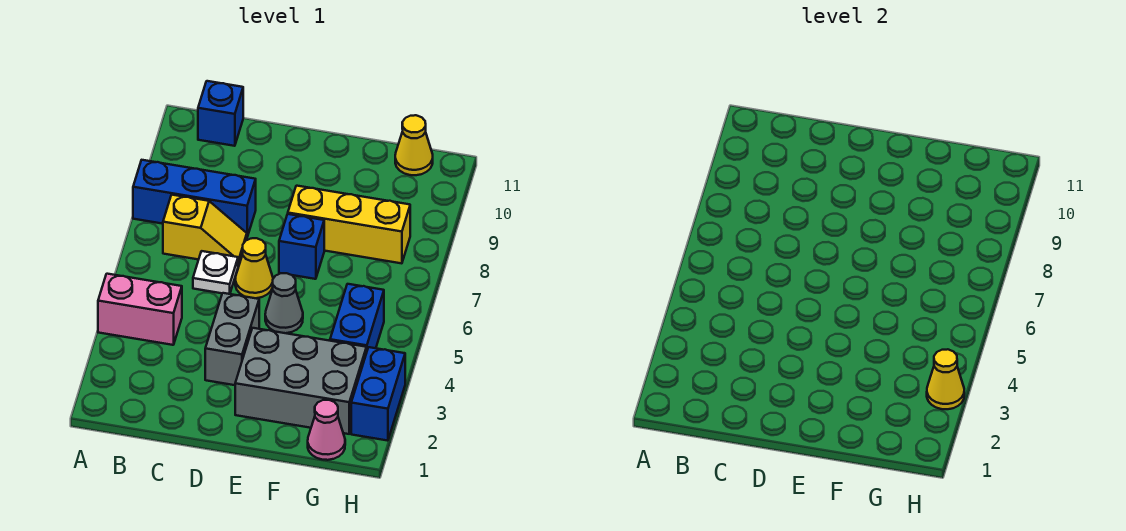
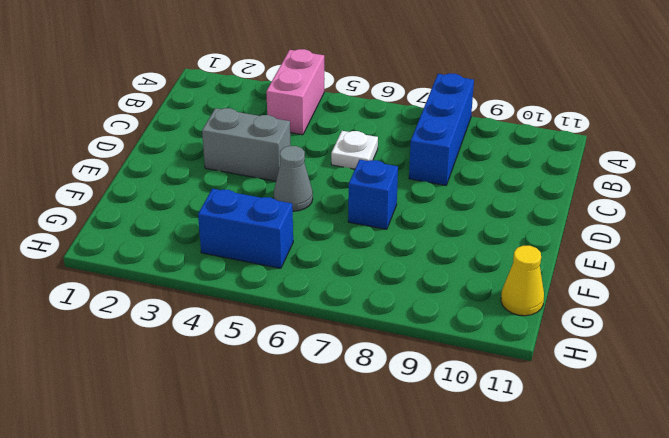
none -> yellow 1x2 slope [163,195,247,266]
none -> blue 1x1 brick [198,81,243,146]
none -> yellow 1x1 cone [235,238,273,298]

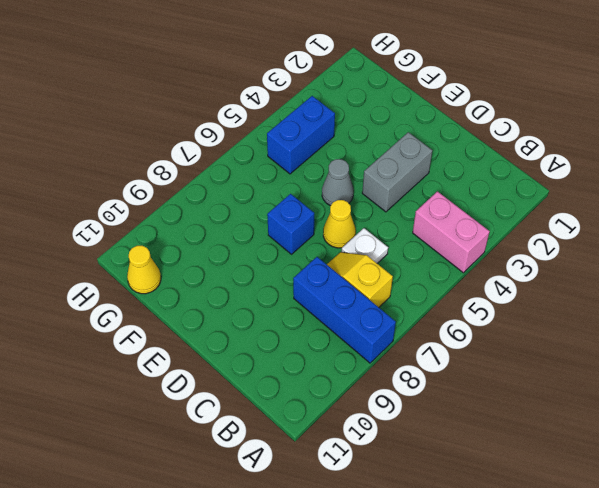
none -> blue 1x1 brick [198,81,243,146]
none -> grey 2x3 brick [235,328,367,434]
none -> yellow 1x3 brick [288,186,410,263]

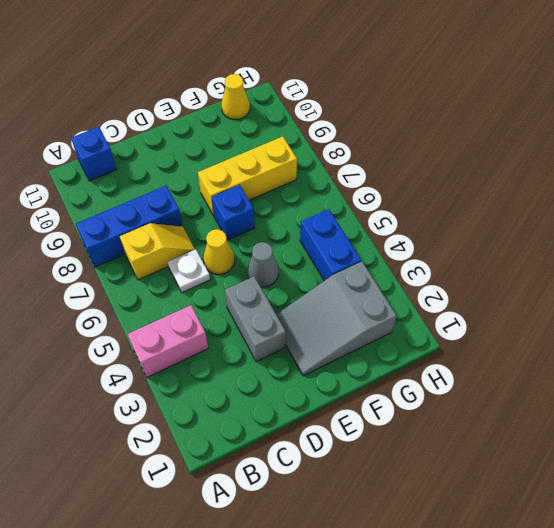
grey 2x3 slope [276,262,397,376] -> grey 2x3 brick [235,328,367,434]
none -> pink 1x1 cone [308,400,345,460]
none -> blue 1x2 brick [351,347,405,441]
none -> yellow 1x1 cone [927,349,964,409]

